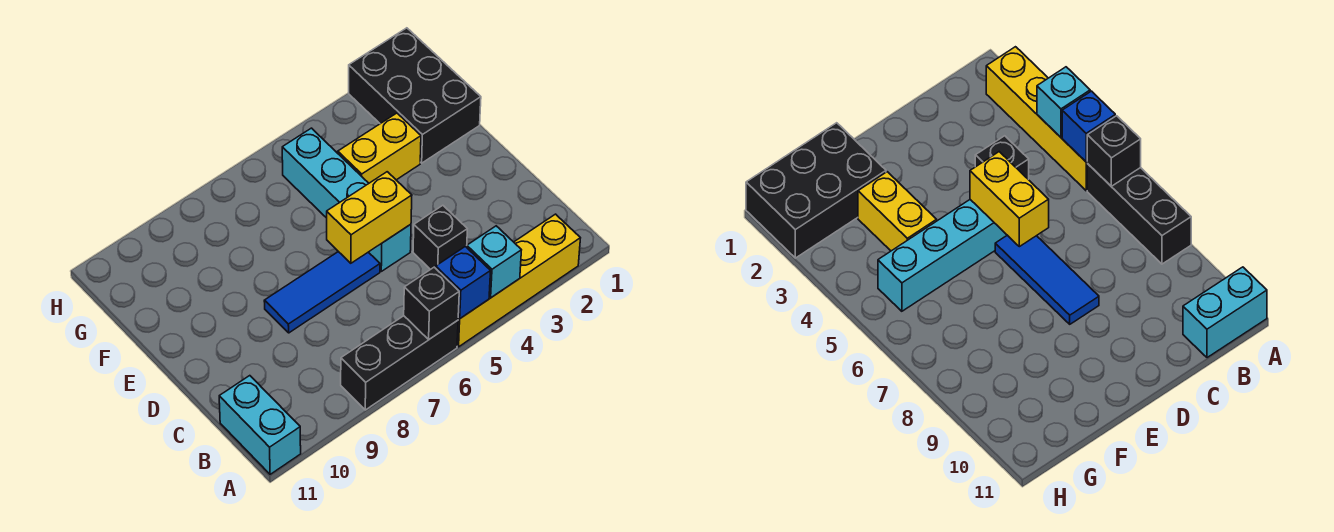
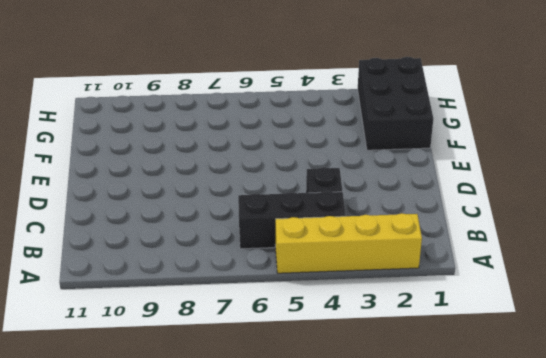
black 1x3 brick [238,191,346,249] -> black 1x3 brick moved to [341,316,458,410]
none -> cyan 1x2 brick [219,376,301,474]
none -> cyan 1x4 brick [282,128,411,271]
none -> blue 1x3 tile [264,252,380,333]

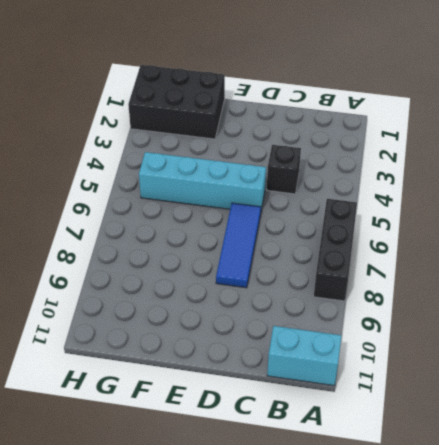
none -> yellow 1x4 brick [457,214,580,347]
none -> yellow 1x2 brick [338,113,421,183]
none -> cyan 1x1 brick [467,226,521,298]

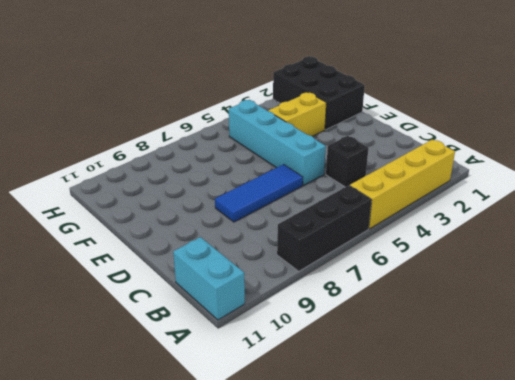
none -> cyan 1x1 brick [467,226,521,298]
none -> blue 1x1 brick [436,246,491,319]
none -> black 1x1 brick [404,267,459,339]

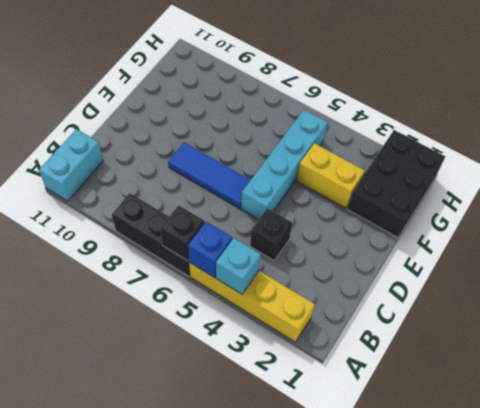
none -> yellow 1x2 brick [327,172,412,263]

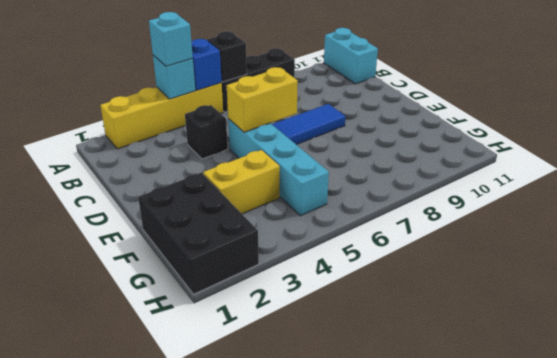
cyan 1x1 brick [149,12,193,66] -> none

